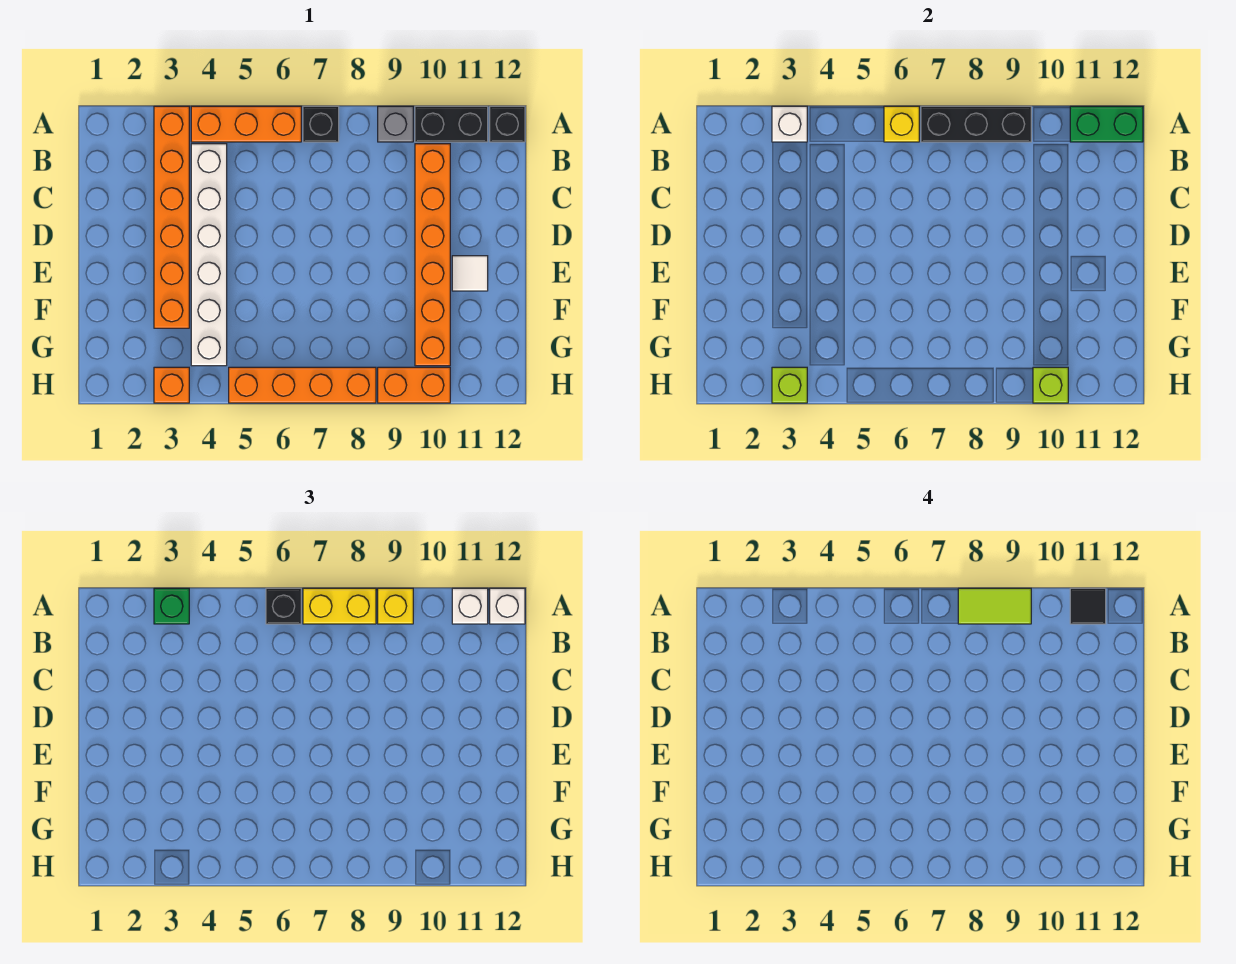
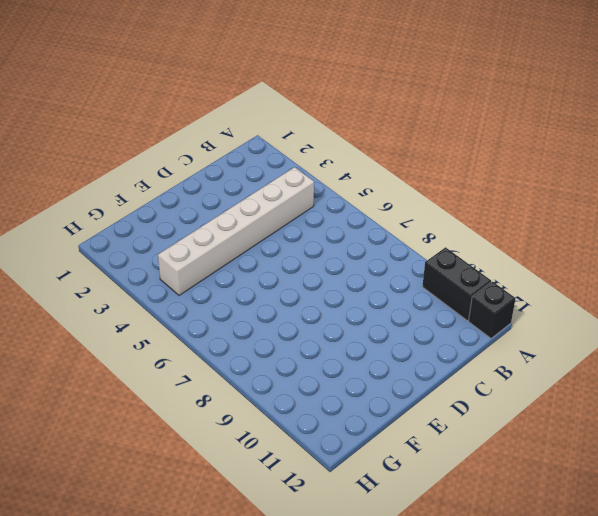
none -> orange 1x6 brick [154,106,189,328]
none -> orange 1x3 brick [191,106,301,142]
none -> black 1x1 brick [303,106,339,142]

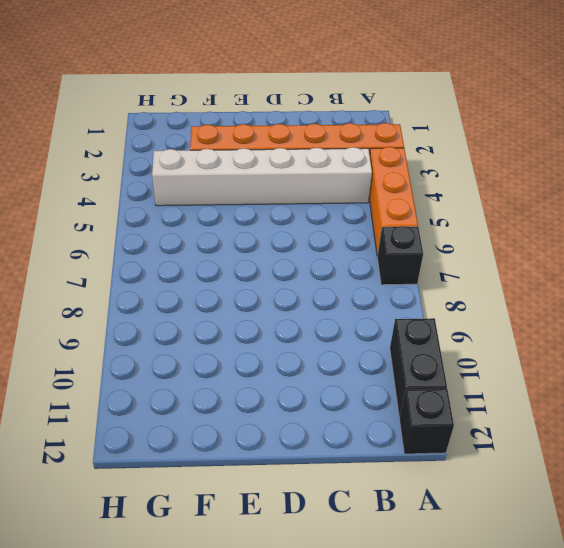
none -> grey 1x1 brick [378,106,413,142]
none -> orange 1x6 brick [415,144,450,366]
none -> white 1x1 tile [452,256,488,291]

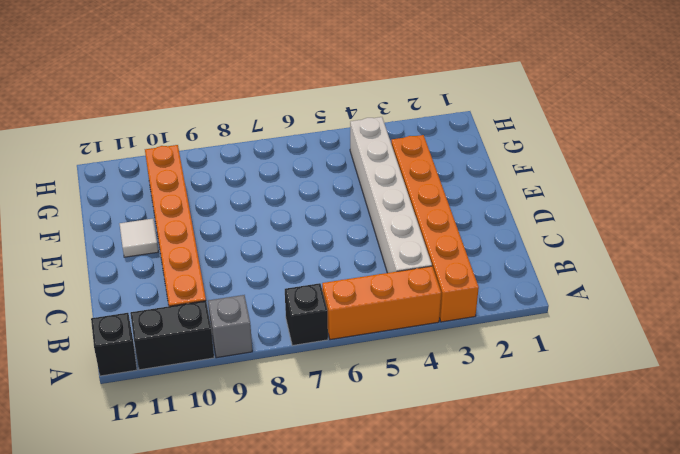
none -> orange 1x1 brick [154,367,189,403]
none -> orange 1x4 brick [229,367,376,403]
none -> orange 1x2 brick [378,367,450,403]

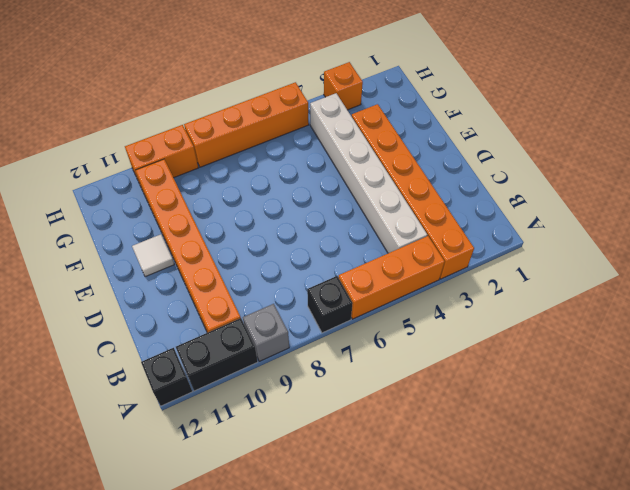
none -> white 1x1 brick [772,106,807,142]
none -> yellow 1x1 brick [884,106,919,142]
none -> black 1x3 brick [921,106,1031,142]

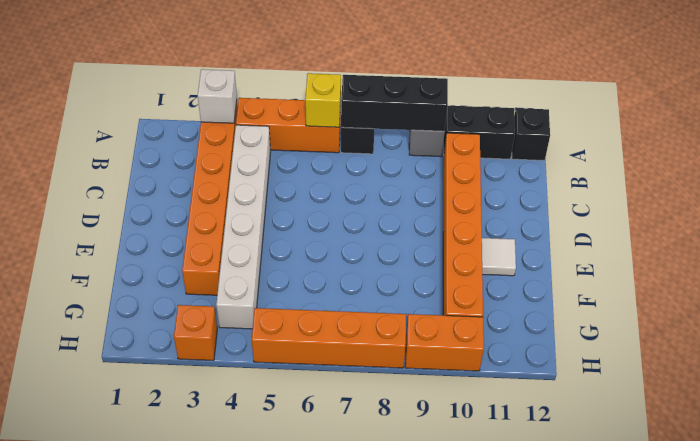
none -> green 1x2 brick [1070,106,1143,142]
none -> lime 1x1 brick [772,367,807,403]
none -> lime 1x1 brick [1033,367,1068,403]

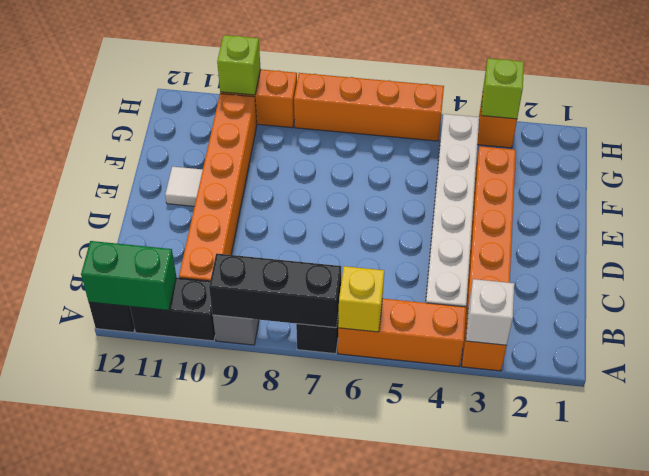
none -> green 1x1 brick [154,588,189,624]
none -> black 1x1 brick [266,588,301,624]
none -> yellow 1x2 brick [303,588,376,624]

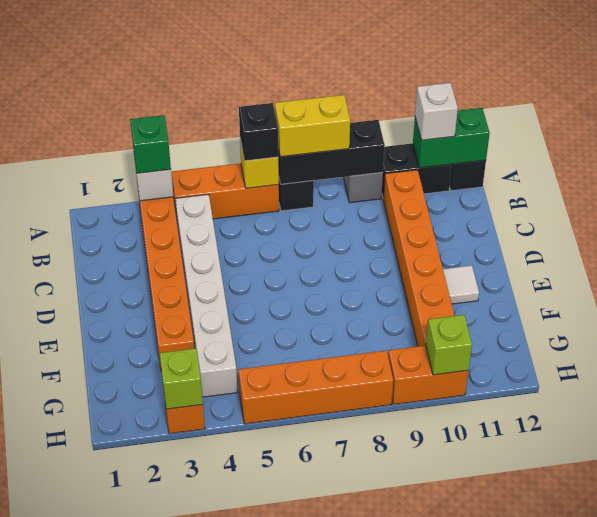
none -> yellow 1x1 brick [378,588,413,624]
none -> white 1x1 brick [490,588,525,624]
none -> lime 1x2 tile [958,588,1031,624]

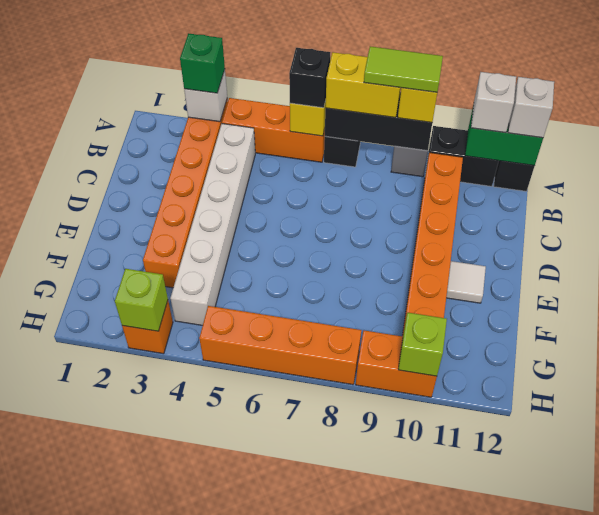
none -> black 1x1 tile [1070,588,1106,624]

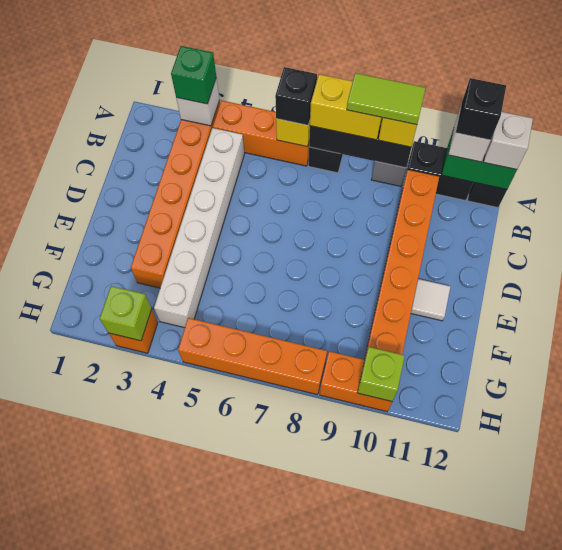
black 1x1 brick [456,78,506,140] -> black 1x1 tile [1070,588,1106,624]

